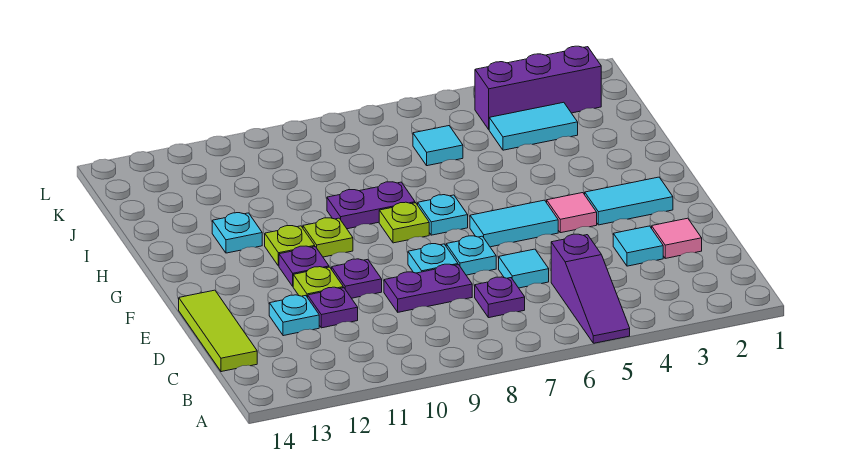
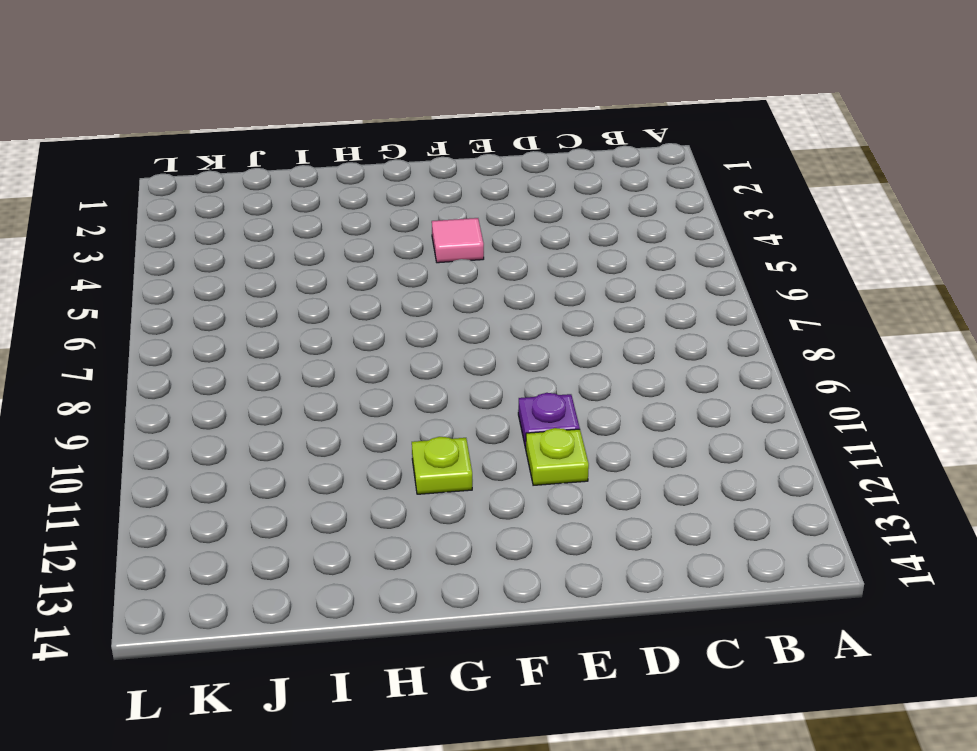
none -> purple 1x3 slope [551,234,630,343]
none -> purple 1x1 plate [475,277,525,318]
none -> lime 1x3 tile [179,290,257,372]

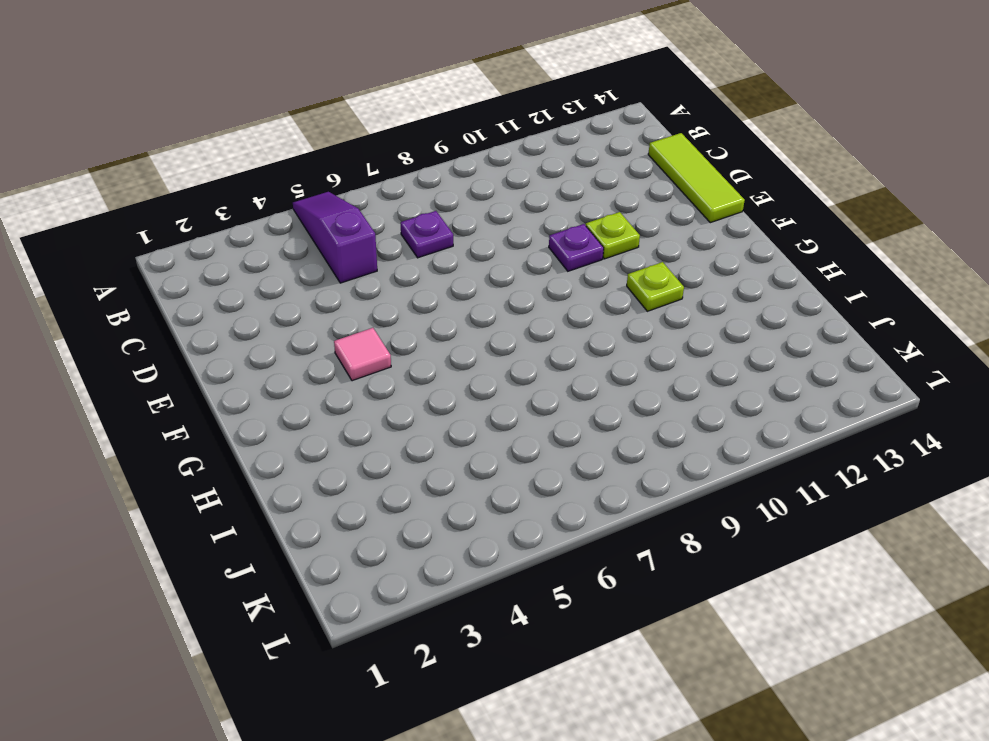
none -> pink 1x1 tile [652,218,702,258]
none -> cyan 1x1 tile [613,226,663,266]
none -> cyan 1x1 tile [499,249,549,288]

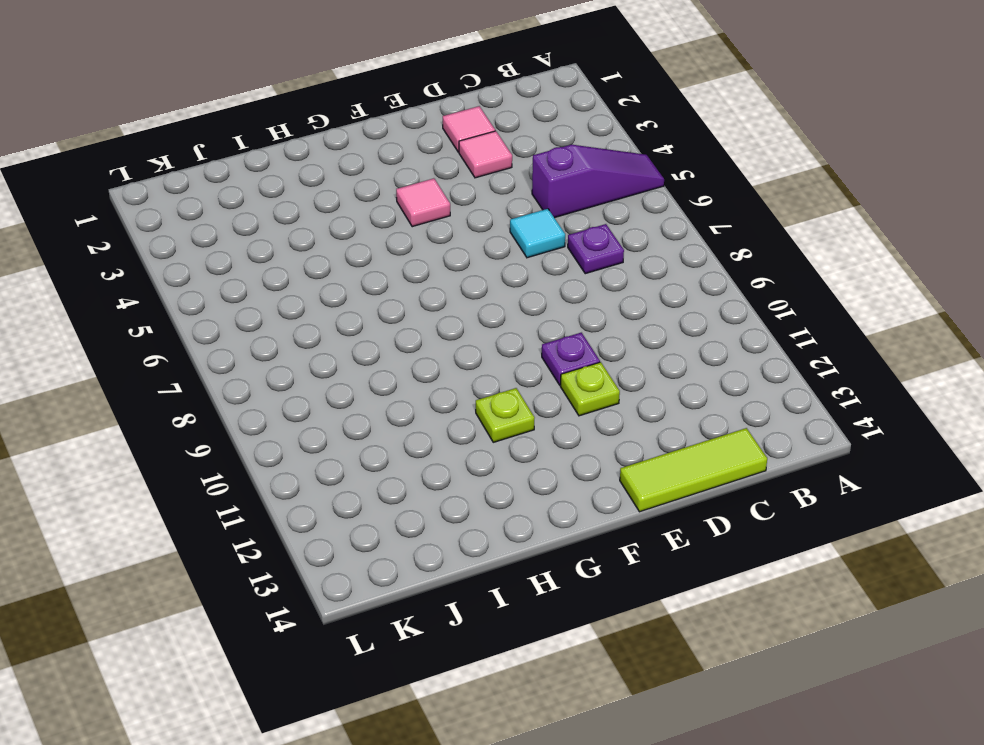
pink 1x1 tile [459,131,512,178] -> cyan 1x1 tile [613,226,663,266]
none -> purple 1x2 plate [384,264,472,312]
none -> purple 1x1 plate [308,287,358,328]
none -> cyan 1x1 plate [269,295,319,336]

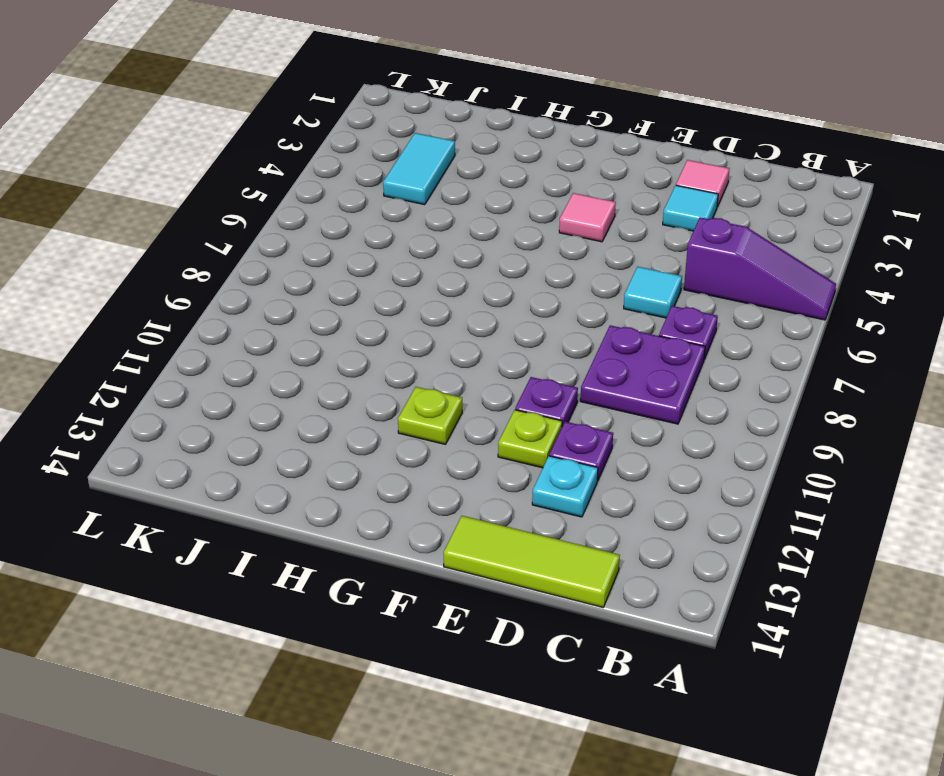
purple 2x2 plate [580,325,705,424] -> purple 1x2 plate [384,264,472,312]
none -> cyan 1x1 plate [446,236,496,275]
none -> cyan 1x1 plate [408,244,458,273]
none -> cyan 1x2 tile [585,177,673,225]

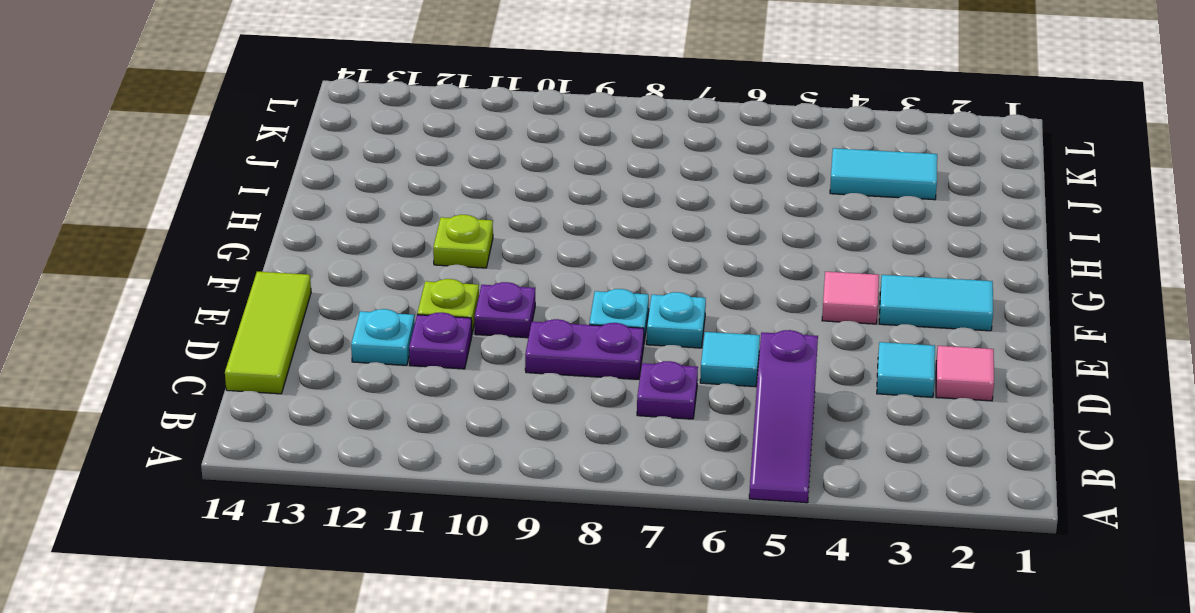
none -> cyan 1x2 tile [470,200,558,247]
none -> purple 1x1 plate [279,246,329,286]
none -> cyan 1x1 plate [418,195,468,235]

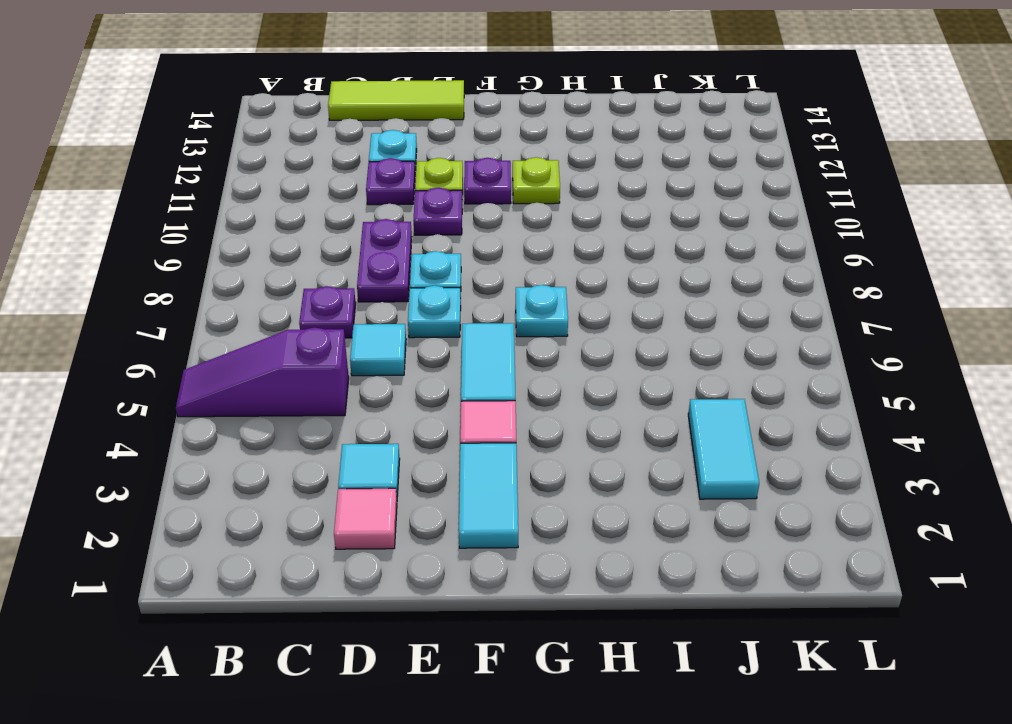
none -> lime 1x1 plate [379,202,429,243]
none -> lime 1x1 plate [303,218,353,257]
none -> purple 1x2 plate [327,182,415,229]

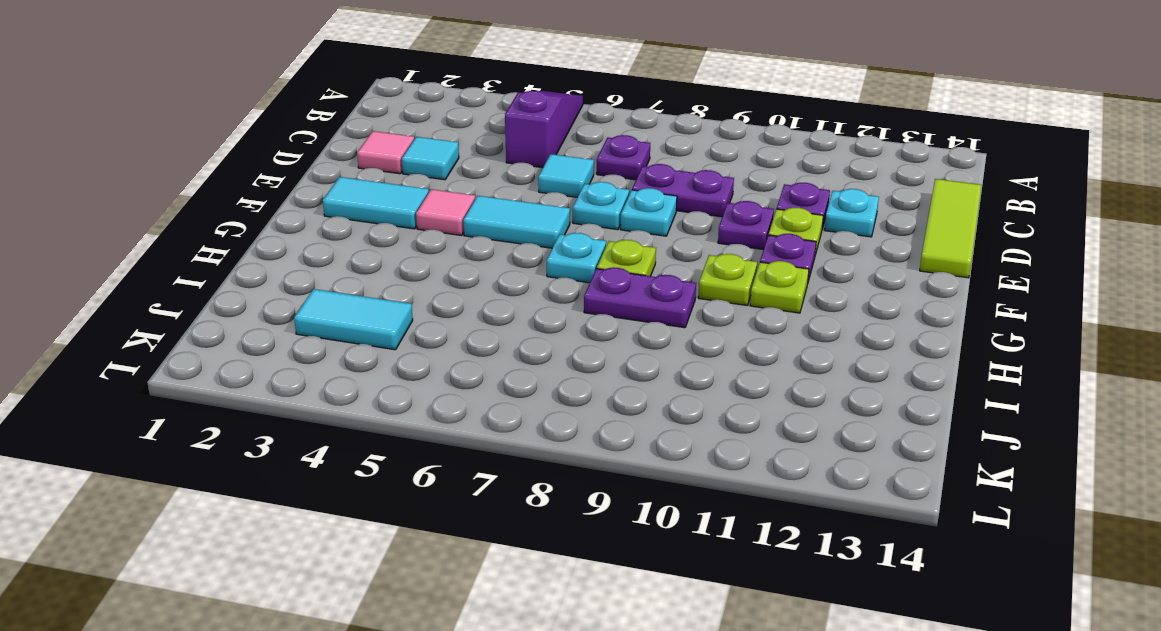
none -> cyan 1x1 plate [212,213,262,253]
none -> cyan 1x1 tile [413,126,463,166]
none -> purple 1x3 brick [475,46,601,129]

